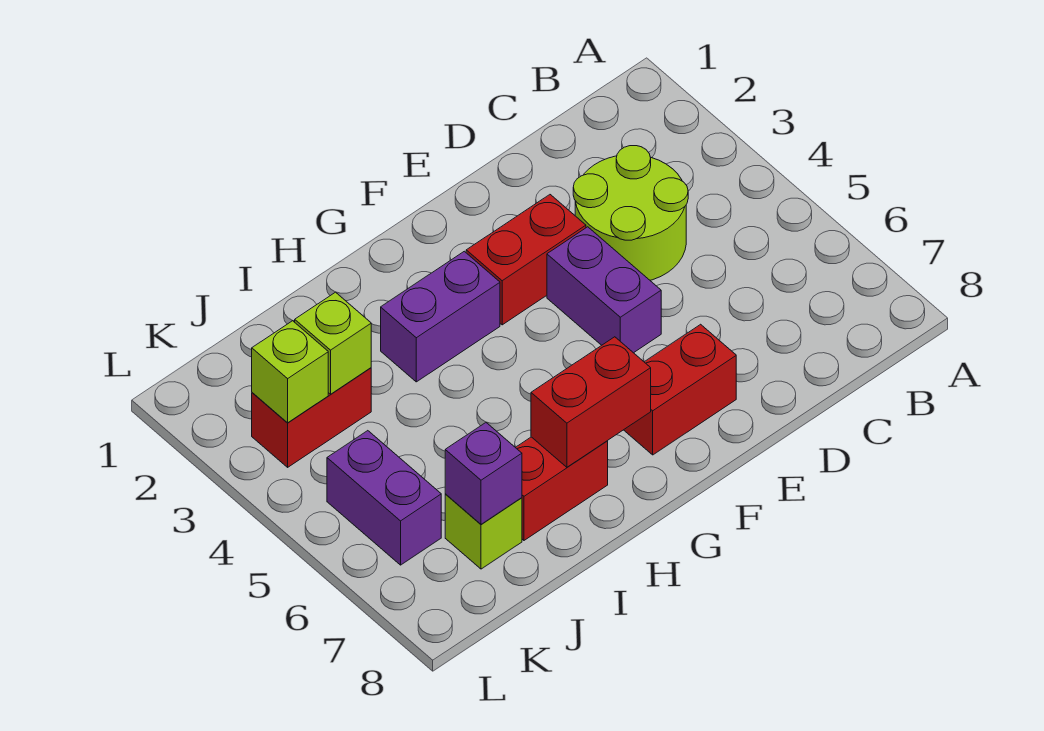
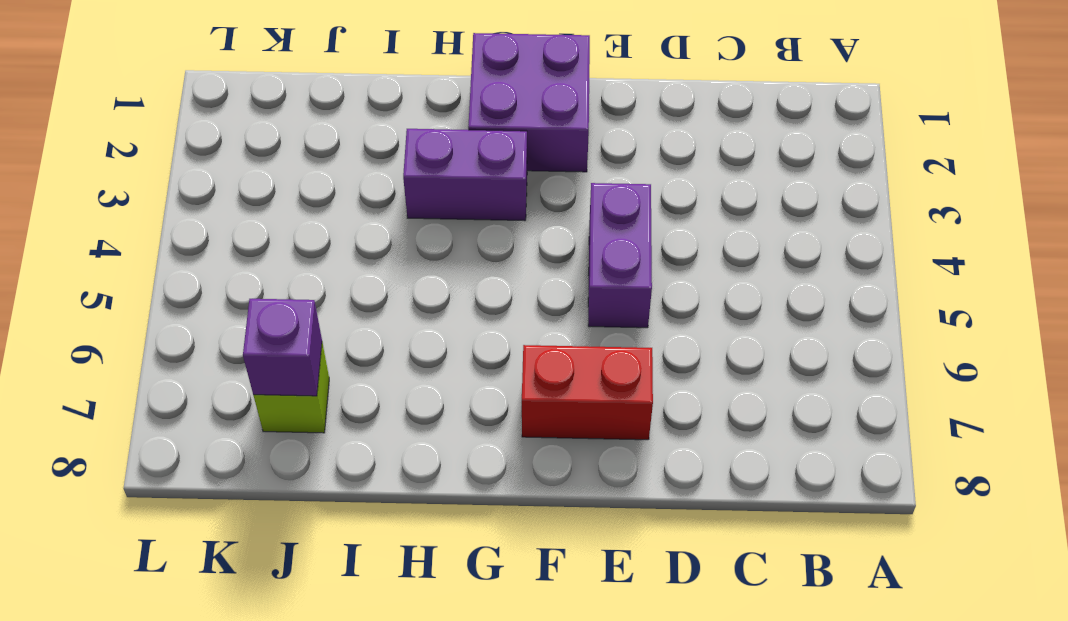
purple 2x2 brick [468,33,590,172] -> none
none -> lime 2x2 round brick [573,146,688,280]
none -> red 1x2 brick [466,195,586,325]
none -> red 1x2 brick [515,437,608,540]

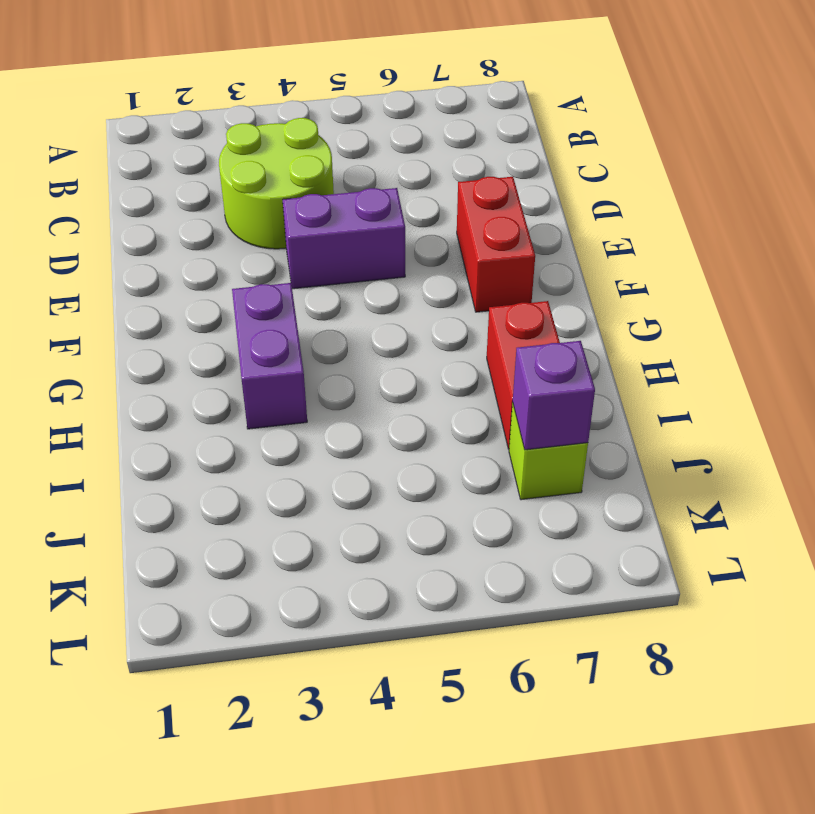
none -> red 1x2 brick [466,195,586,325]
none -> red 1x2 brick [252,368,371,467]
none -> purple 1x2 brick [327,431,441,565]

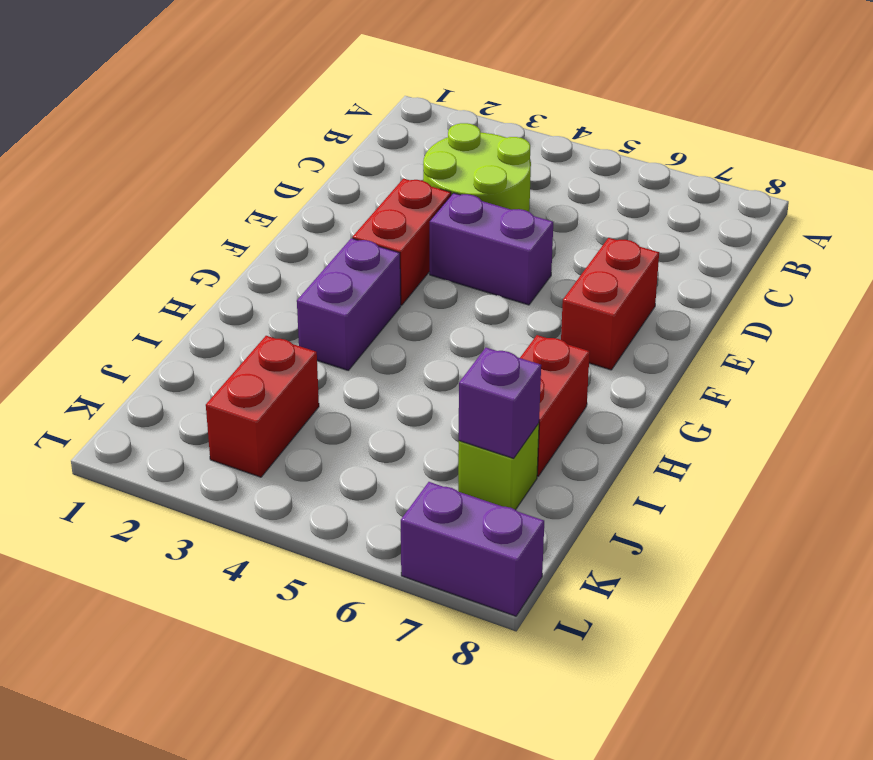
purple 1x2 brick [401,482,544,616] -> purple 1x2 brick moved to [327,431,441,565]
none -> red 1x2 brick [531,337,651,467]
none -> lime 1x1 brick [295,292,371,394]
none -> lime 1x1 brick [252,321,328,423]

